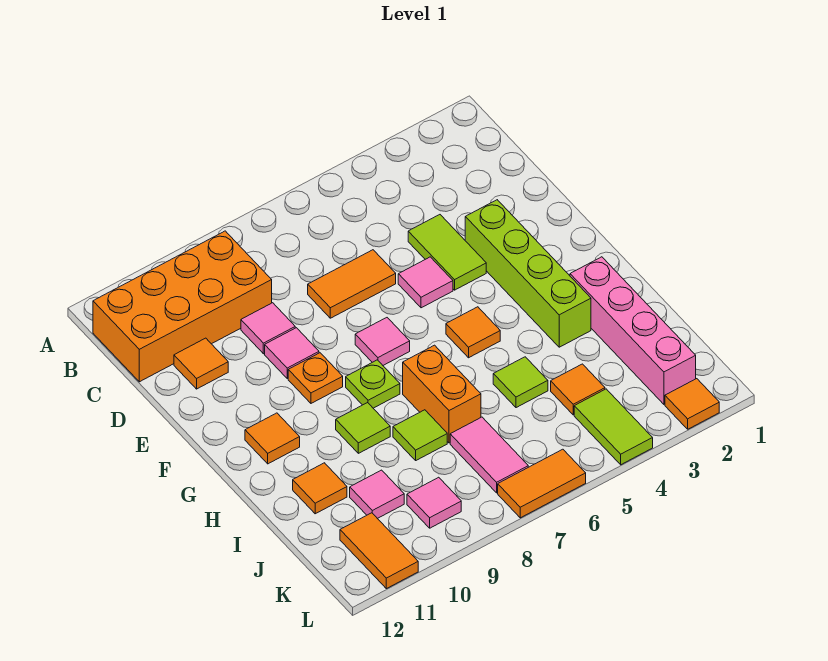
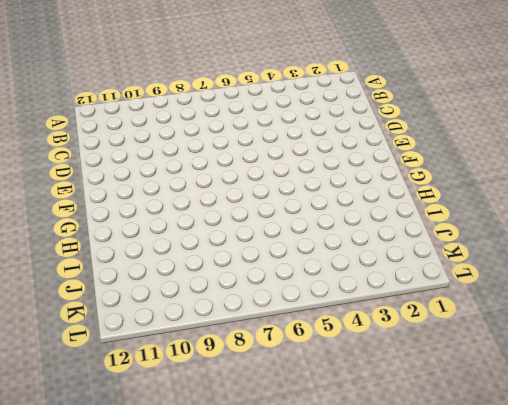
none -> orange 2x4 brick [93,231,272,382]
none -> lime 1x2 tile [408,215,486,290]
none -> orange 1x2 tile [308,250,396,318]

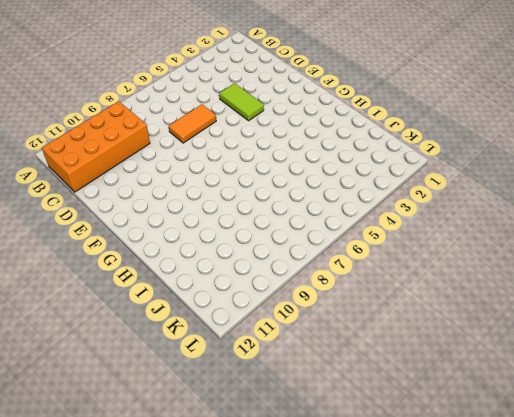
none -> pink 1x1 tile [241,303,295,354]
none -> orange 1x1 tile [174,338,228,389]
none -> lime 1x4 brick [465,200,591,347]

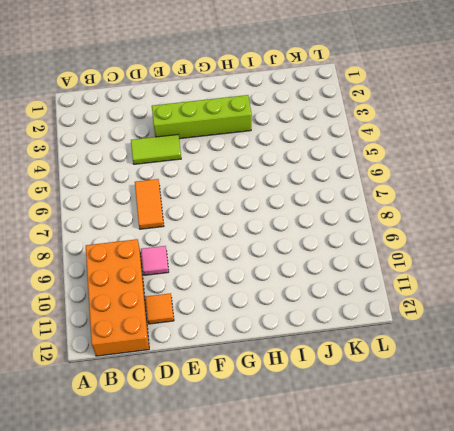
none -> pink 1x1 tile [398,257,453,308]
none -> pink 1x1 tile [265,328,319,378]
none -> pink 1x1 tile [355,318,410,365]

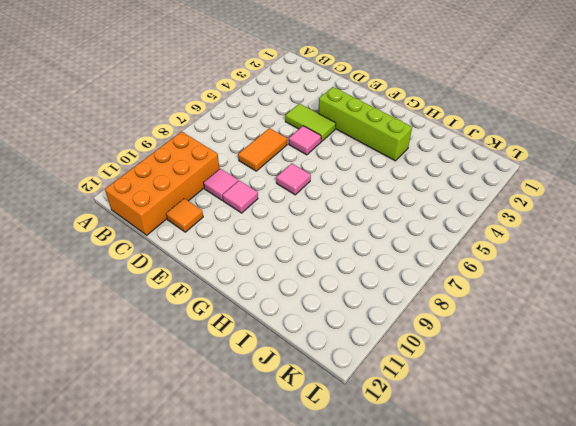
none -> orange 1x1 plate [288,353,343,403]
none -> orange 1x1 tile [446,307,500,358]
none -> lime 1x1 plate [346,360,400,408]

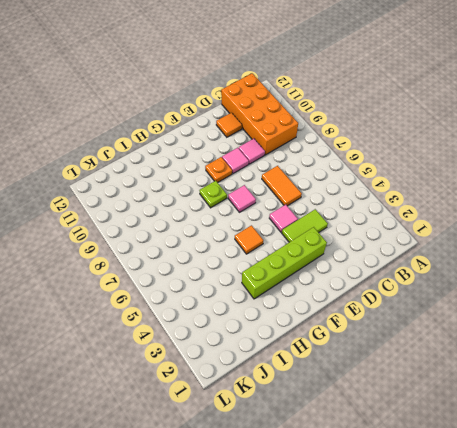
none -> orange 1x1 tile [245,413,300,464]
none -> pink 1x4 brick [570,257,696,404]
none -> orange 1x2 brick [403,345,481,443]

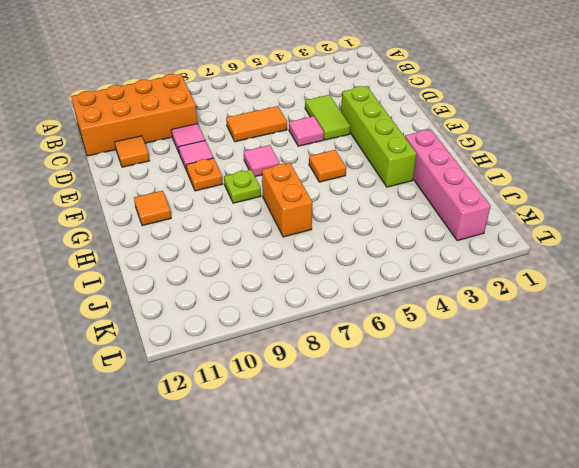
none -> lime 1x1 tile [336,403,390,453]
none -> lime 1x1 tile [493,357,548,408]
none -> lime 1x1 tile [393,410,447,460]

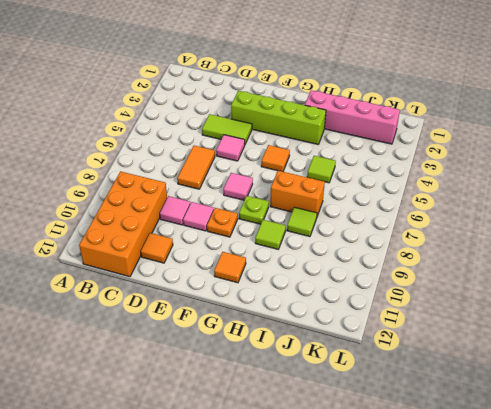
none -> orange 1x1 tile [293,463,347,514]
none -> orange 1x1 tile [551,364,605,415]
none -> pink 1x2 tile [450,417,528,493]

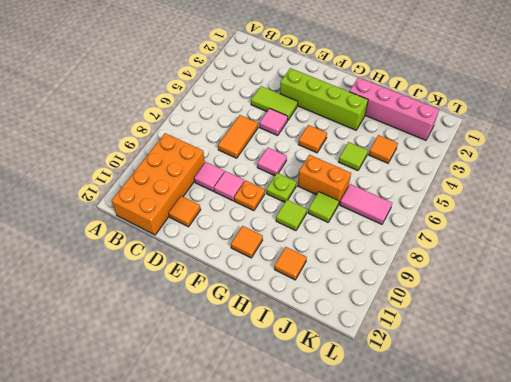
none -> pink 1x1 tile [350,470,404,519]
none -> lime 1x2 tile [574,389,653,465]
none -> pink 1x1 tile [407,477,461,528]

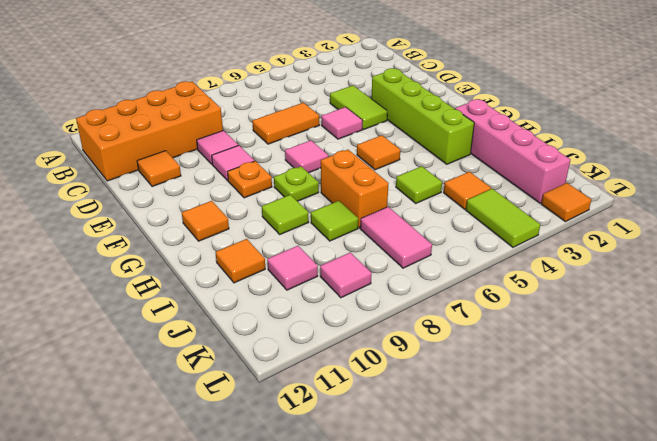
none -> orange 1x2 tile [340,513,418,589]
none -> orange 1x2 tile [498,449,586,518]

